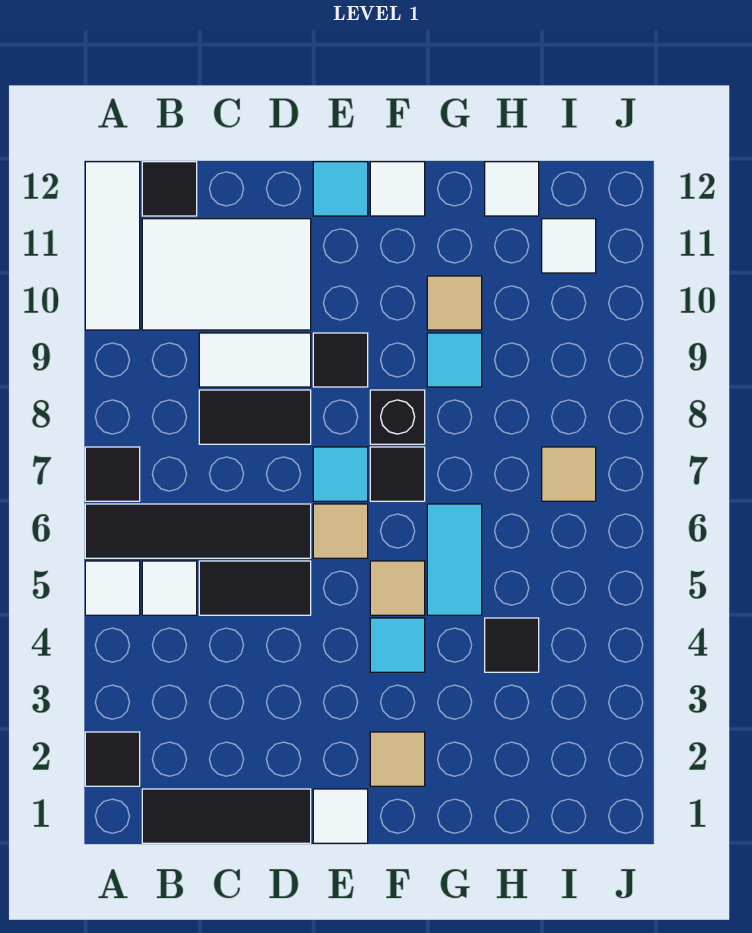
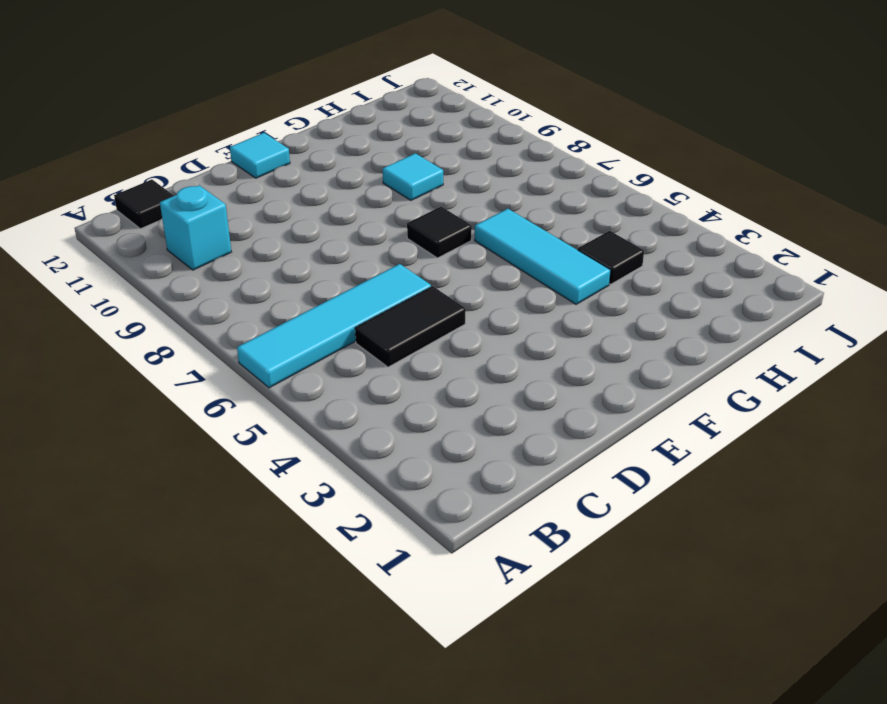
cyan 1x4 tile [237,264,431,388] -> black 1x4 tile [85,504,311,558]
cyan 1x1 brick [160,185,231,270] -> white 2x3 tile [142,219,311,330]
cyan 1x3 tile [475,209,611,304] -> cyan 1x2 tile [427,504,482,615]
none -> black 1x1 tile [85,732,140,786]
none -> white 1x1 tile [85,561,140,615]
none -> black 1x1 tile [85,447,140,501]
none -> white 1x3 tile [85,162,140,330]

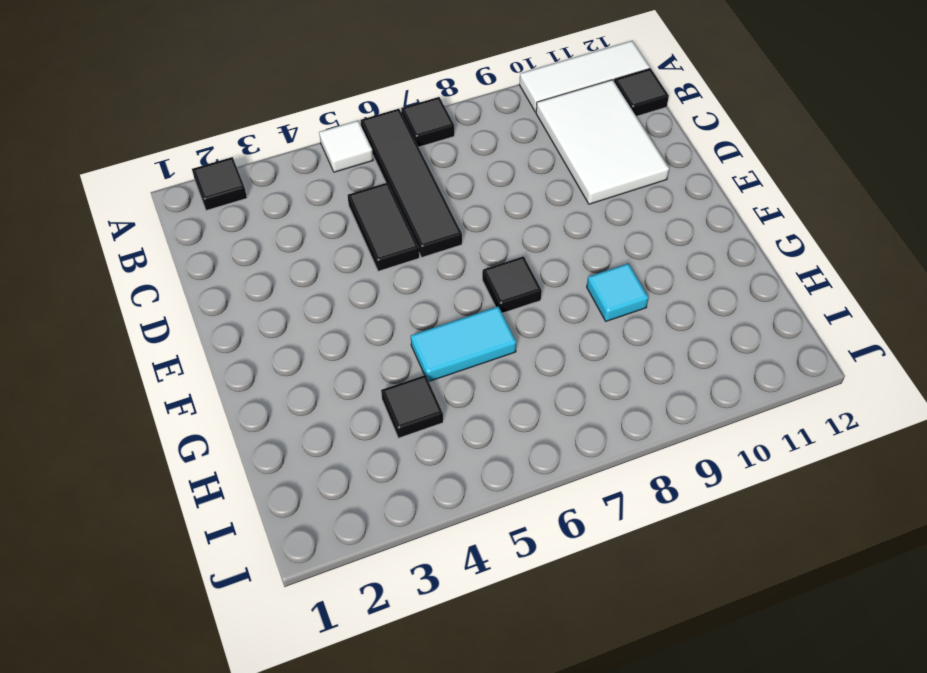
none -> black 1x3 tile [142,789,311,843]
none -> white 1x1 tile [142,561,197,615]
none -> black 1x2 tile [199,390,311,444]
none -> white 1x2 tile [199,333,311,387]

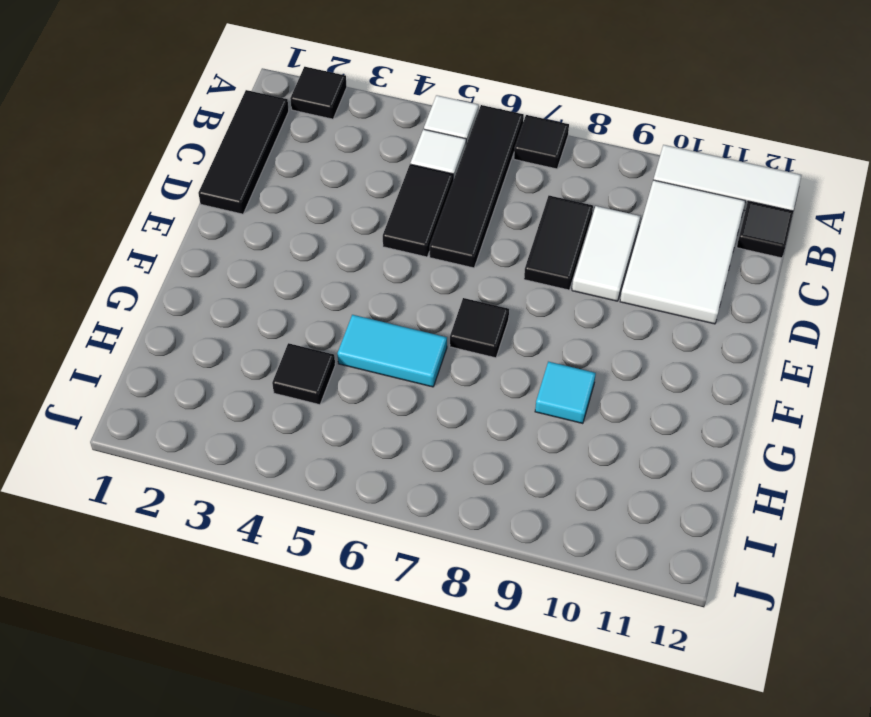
none -> white 1x1 tile [313,789,368,843]
none -> tan 1x1 tile [313,504,368,558]
none -> cyan 1x1 tile [313,447,368,501]
none -> black 1x1 tile [313,333,368,387]

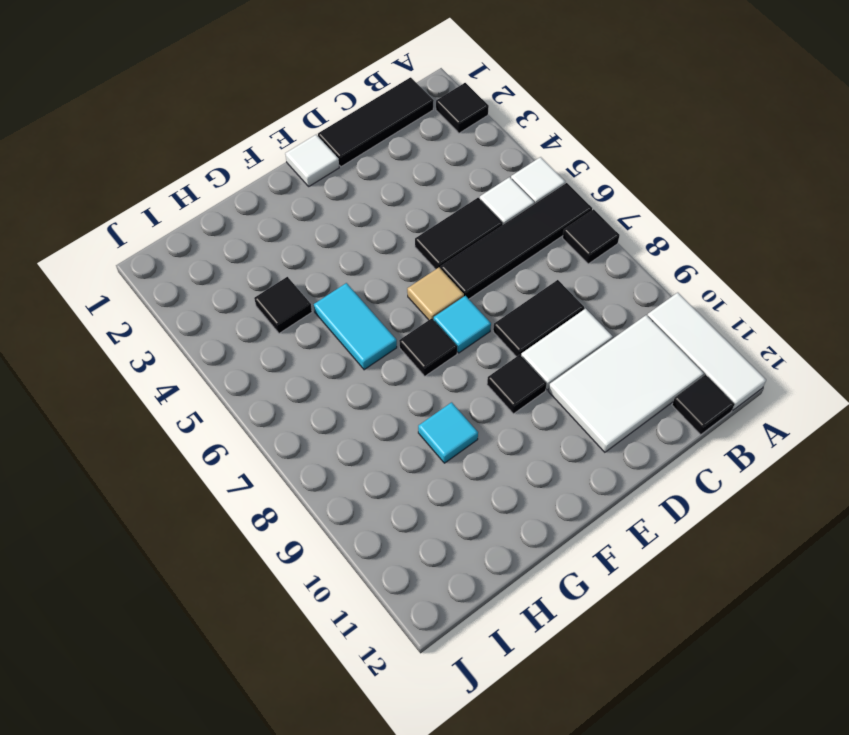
none -> cyan 1x1 tile [313,162,368,216]
none -> tan 1x1 tile [370,732,425,786]
none -> cyan 1x1 tile [370,618,425,672]
none -> tan 1x1 tile [370,561,425,615]

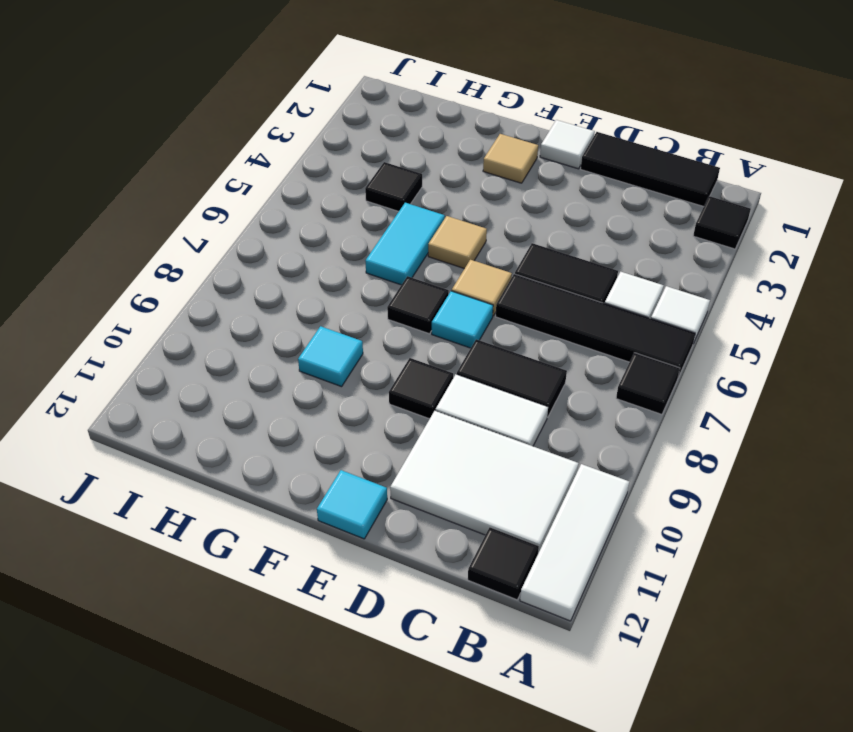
none -> cyan 1x1 tile [370,618,425,672]
none -> black 1x1 brick [370,390,425,444]
none -> white 1x1 tile [370,162,425,216]
none -> tan 1x1 tile [427,276,482,330]

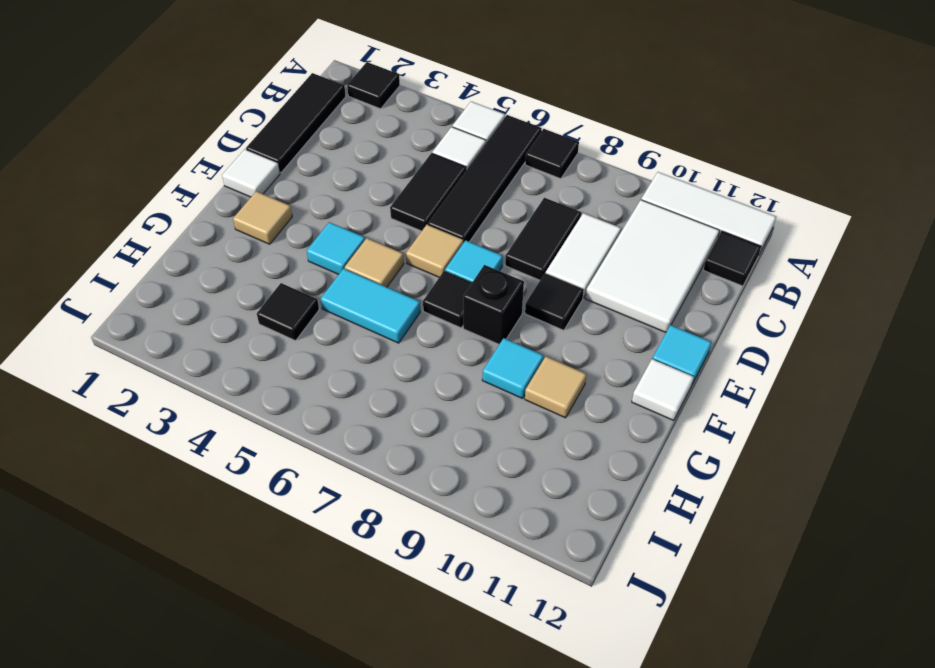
none -> white 1x1 tile [485,162,539,216]
none -> tan 1x1 tile [542,447,596,501]
none -> white 1x1 tile [542,219,596,273]

